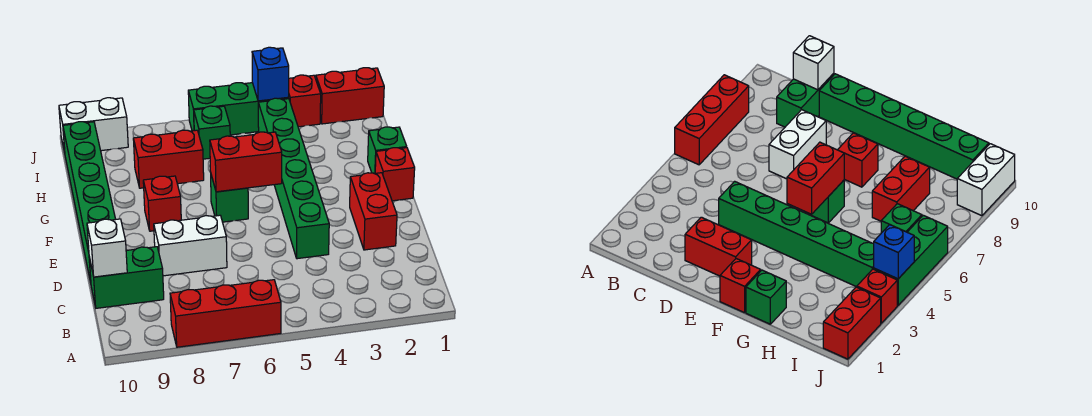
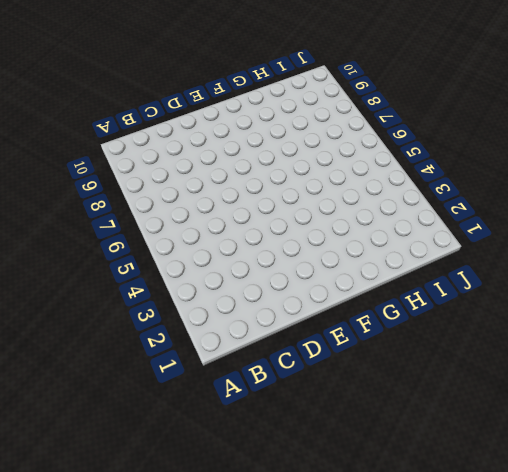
none -> red 1x3 brick [170,280,281,347]
none -> green 1x2 brick [89,247,164,308]
none -> red 1x2 brick [350,173,397,250]

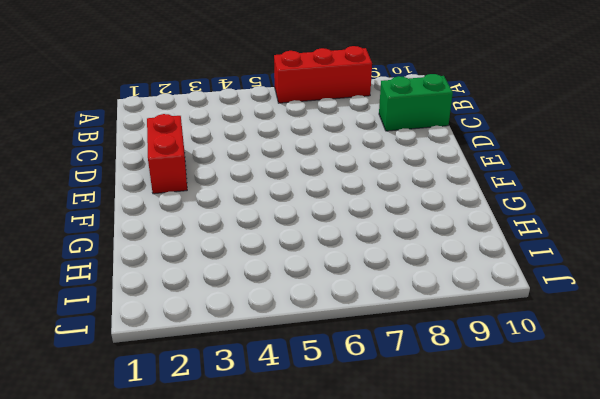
none -> green 1x6 brick [258,98,329,259]
none -> white 1x2 brick [154,215,227,276]
none -> green 1x6 brick [63,122,116,282]

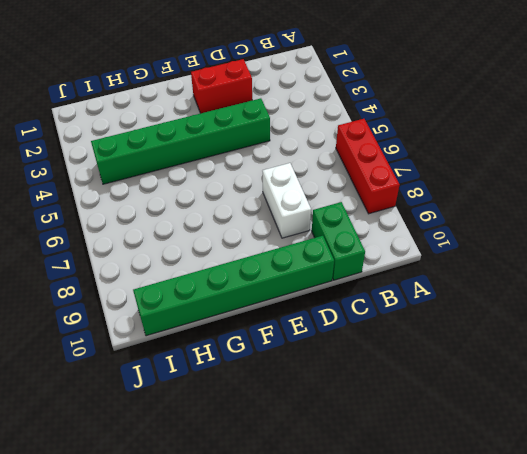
none -> red 1x1 brick [375,148,415,201]
none -> green 1x1 brick [211,175,248,222]
none -> red 1x1 brick [143,176,181,231]

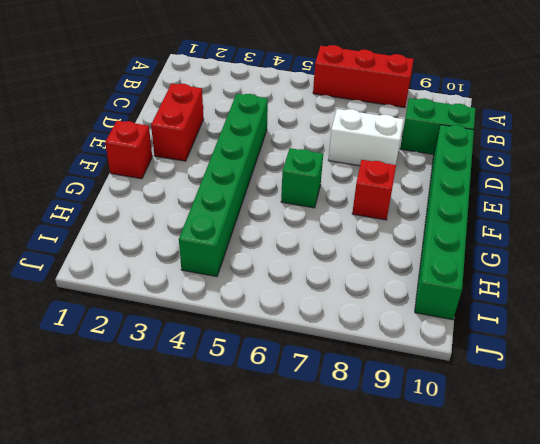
none -> green 1x1 brick [368,127,407,174]
none -> red 1x2 brick [133,130,204,188]
none -> green 1x1 brick [194,106,230,159]

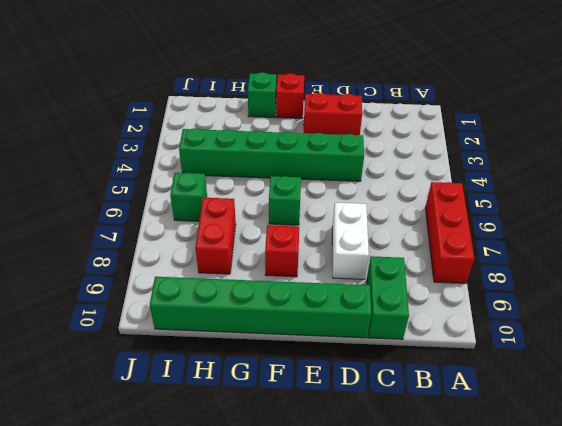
none -> red 1x2 brick [316,68,384,124]
none -> red 1x1 brick [288,75,321,127]
none -> green 1x3 brick [188,83,289,135]

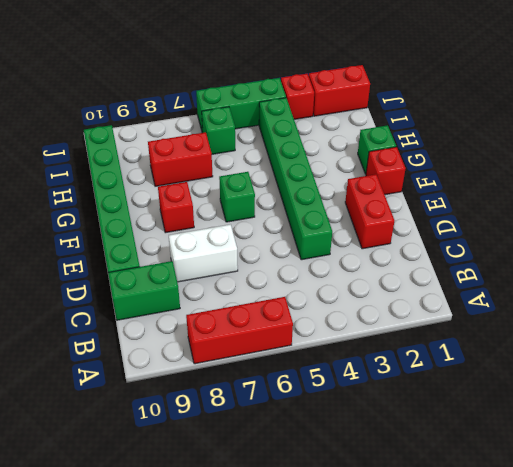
none -> white 1x2 brick [59,98,128,152]
none -> white 1x1 brick [87,219,127,277]
none -> red 1x2 brick [210,132,282,192]

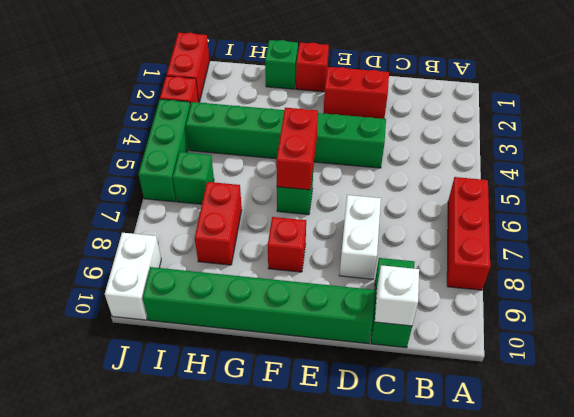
none -> blue 1x1 brick [252,47,289,101]

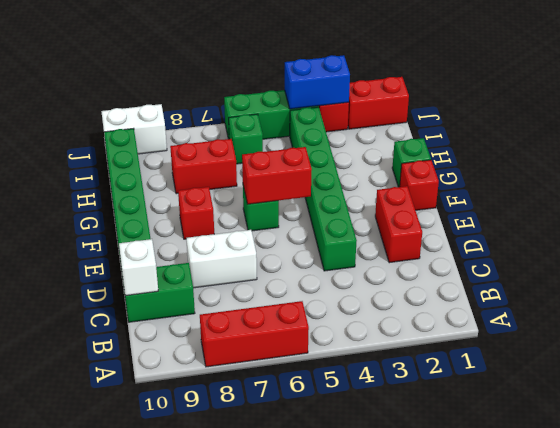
blue 1x2 brick [285,55,350,109] -> blue 1x1 brick [252,47,289,101]

